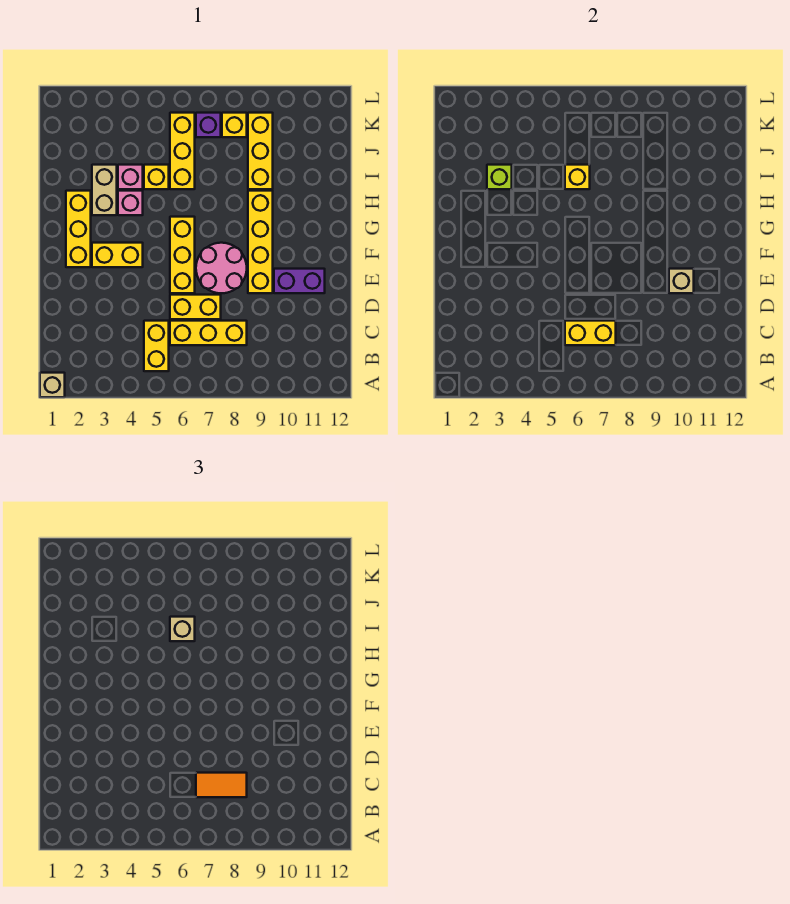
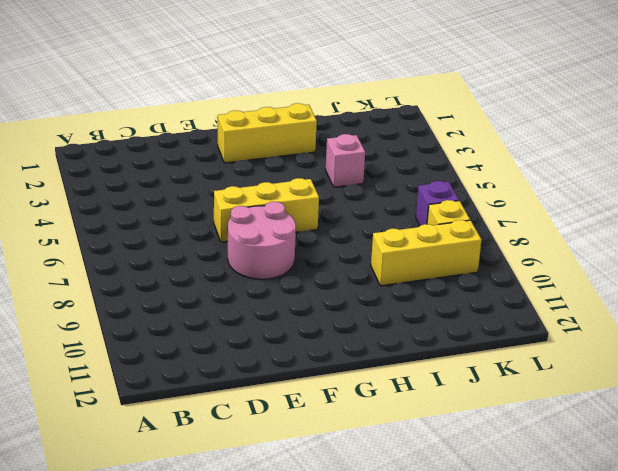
none -> tan 1x1 brick [40,373,65,397]
none -> yellow 1x2 brick [144,321,169,371]
none -> yellow 1x3 brick [170,321,247,345]

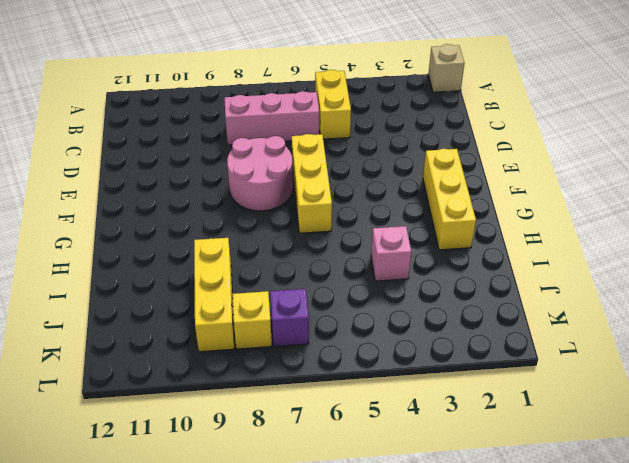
pink 1x3 brick [225,91,319,145] -> yellow 1x3 brick [170,321,247,345]
none -> yellow 1x2 brick [170,295,221,319]
none -> yellow 1x4 brick [248,191,273,293]
none -> purple 1x2 brick [274,269,325,293]

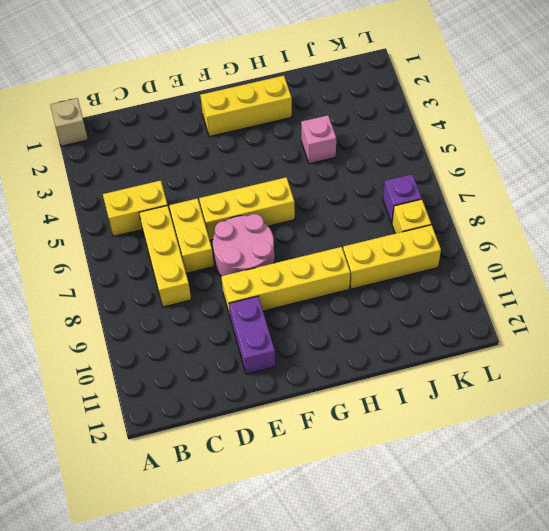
none -> yellow 1x2 brick [92,243,143,267]
none -> tan 1x2 brick [92,165,117,215]
none -> pink 1x1 brick [118,191,143,215]

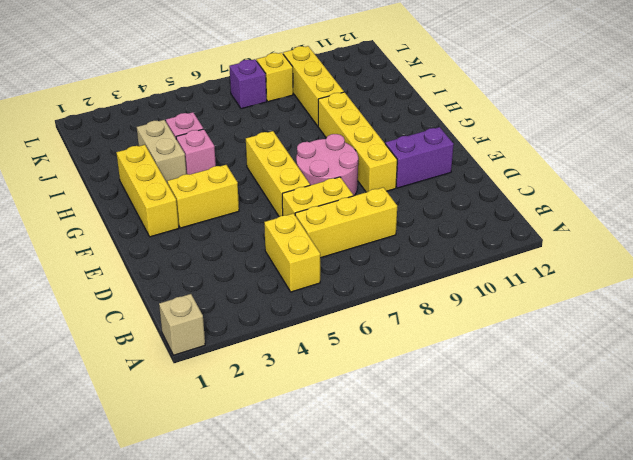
none -> yellow 1x1 brick [144,165,169,189]
none -> yellow 1x3 brick [170,113,195,189]
none -> yellow 1x2 brick [565,321,616,345]

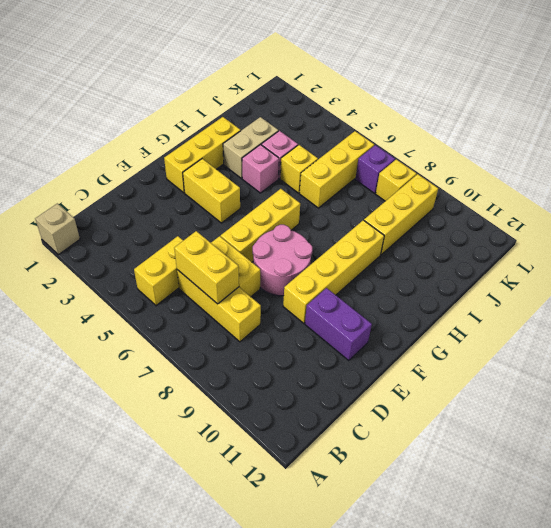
none -> tan 1x1 brick [669,269,694,293]
none -> lime 1x1 brick [487,165,512,189]
none -> yellow 1x1 brick [565,165,590,189]

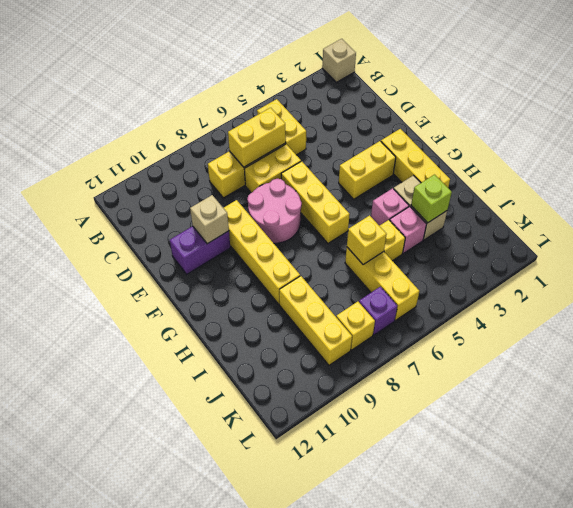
none -> orange 1x2 tile [196,773,247,797]
none -> tan 1x1 brick [170,617,195,641]

